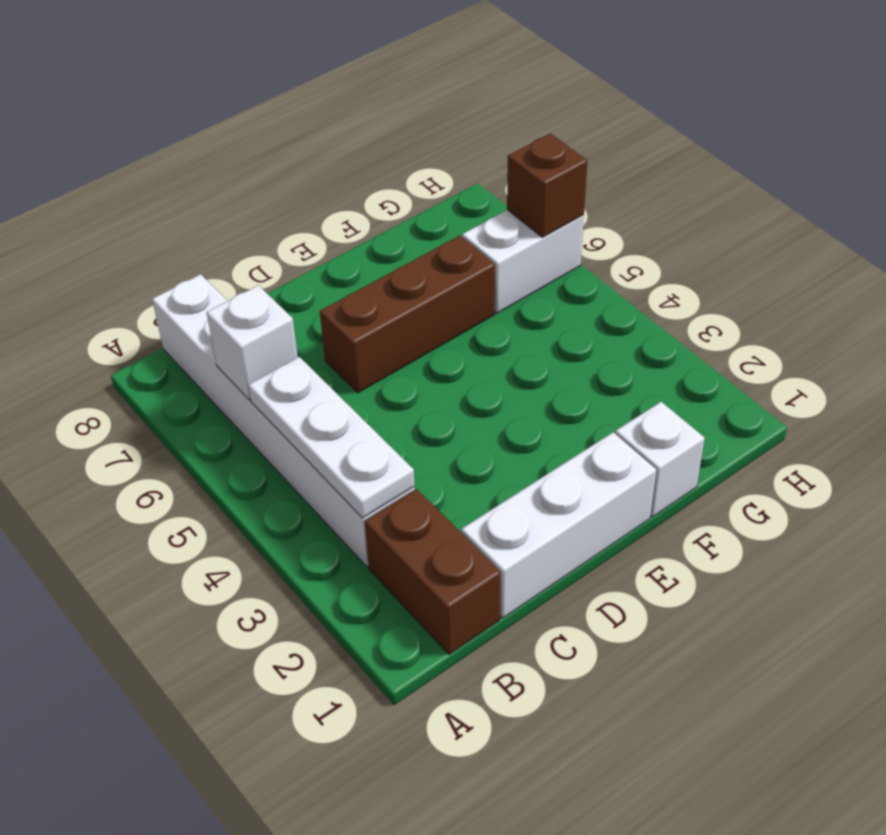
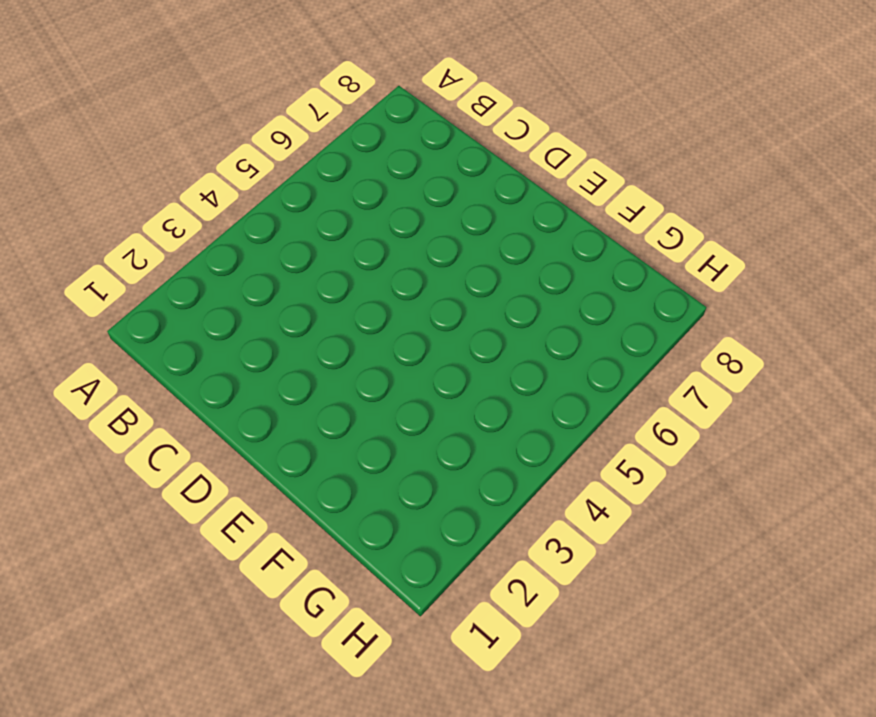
none -> brown 1x2 brick [365,489,501,654]
none -> white 1x6 brick [152,274,415,567]

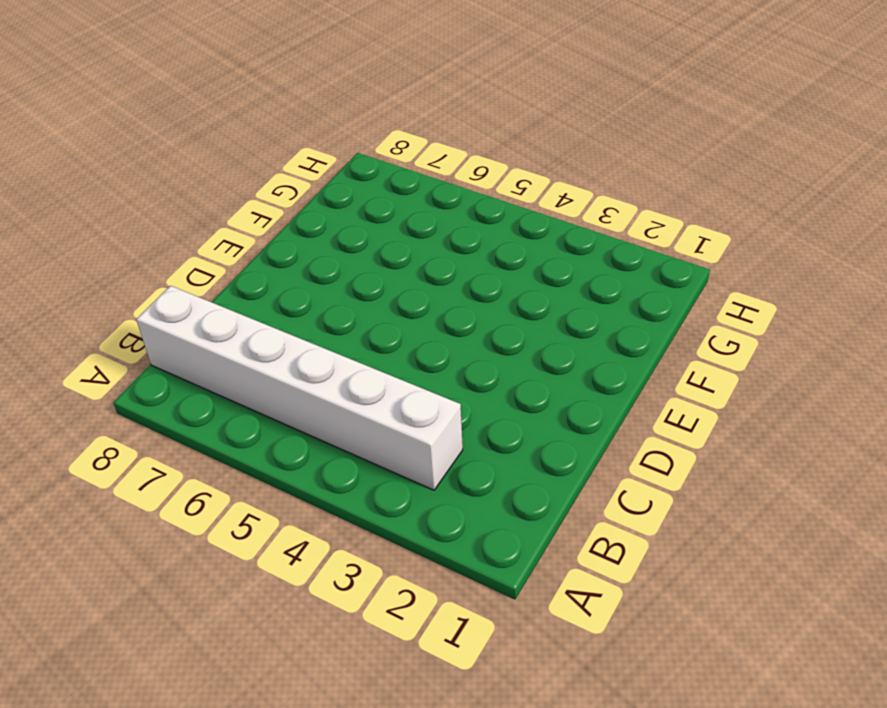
none -> brown 1x2 brick [365,489,501,654]
none -> white 1x3 brick [461,432,656,618]

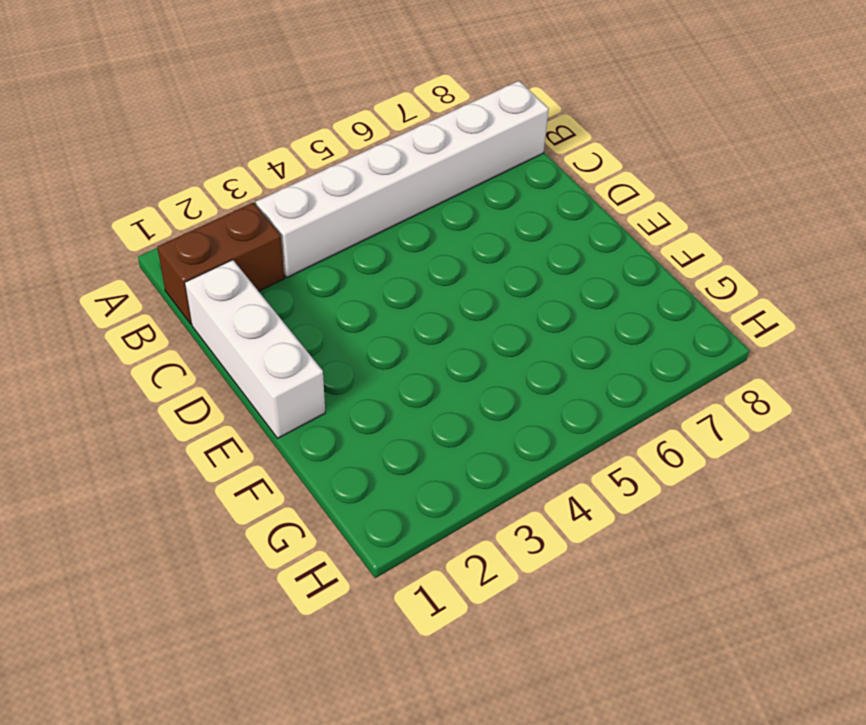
none -> brown 1x3 brick [320,236,495,393]
none -> white 1x1 brick [615,402,705,517]

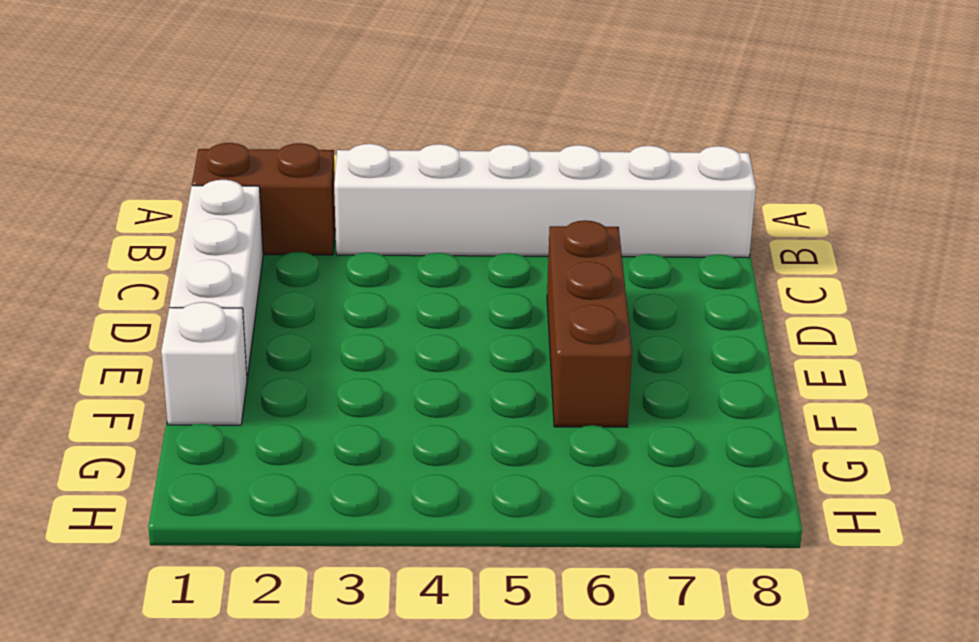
none -> white 1x2 brick [462,210,584,313]
none -> white 1x3 plate [248,357,415,518]

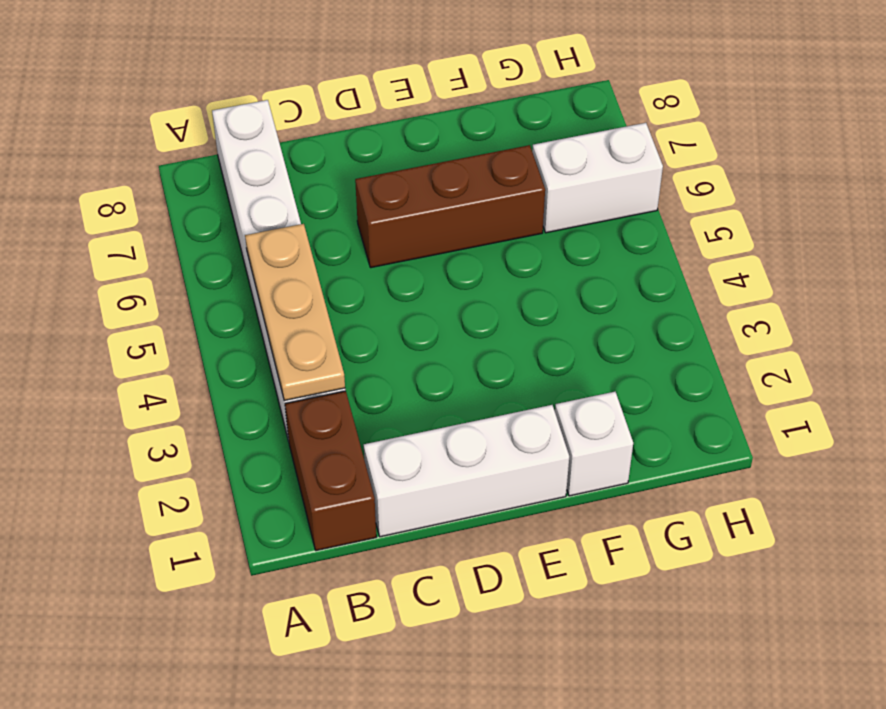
tan 1x3 plate [245,224,345,401] -> white 1x3 plate [248,357,415,518]
none -> white 1x1 brick [207,285,298,400]
none -> brown 1x1 brick [507,133,587,237]

